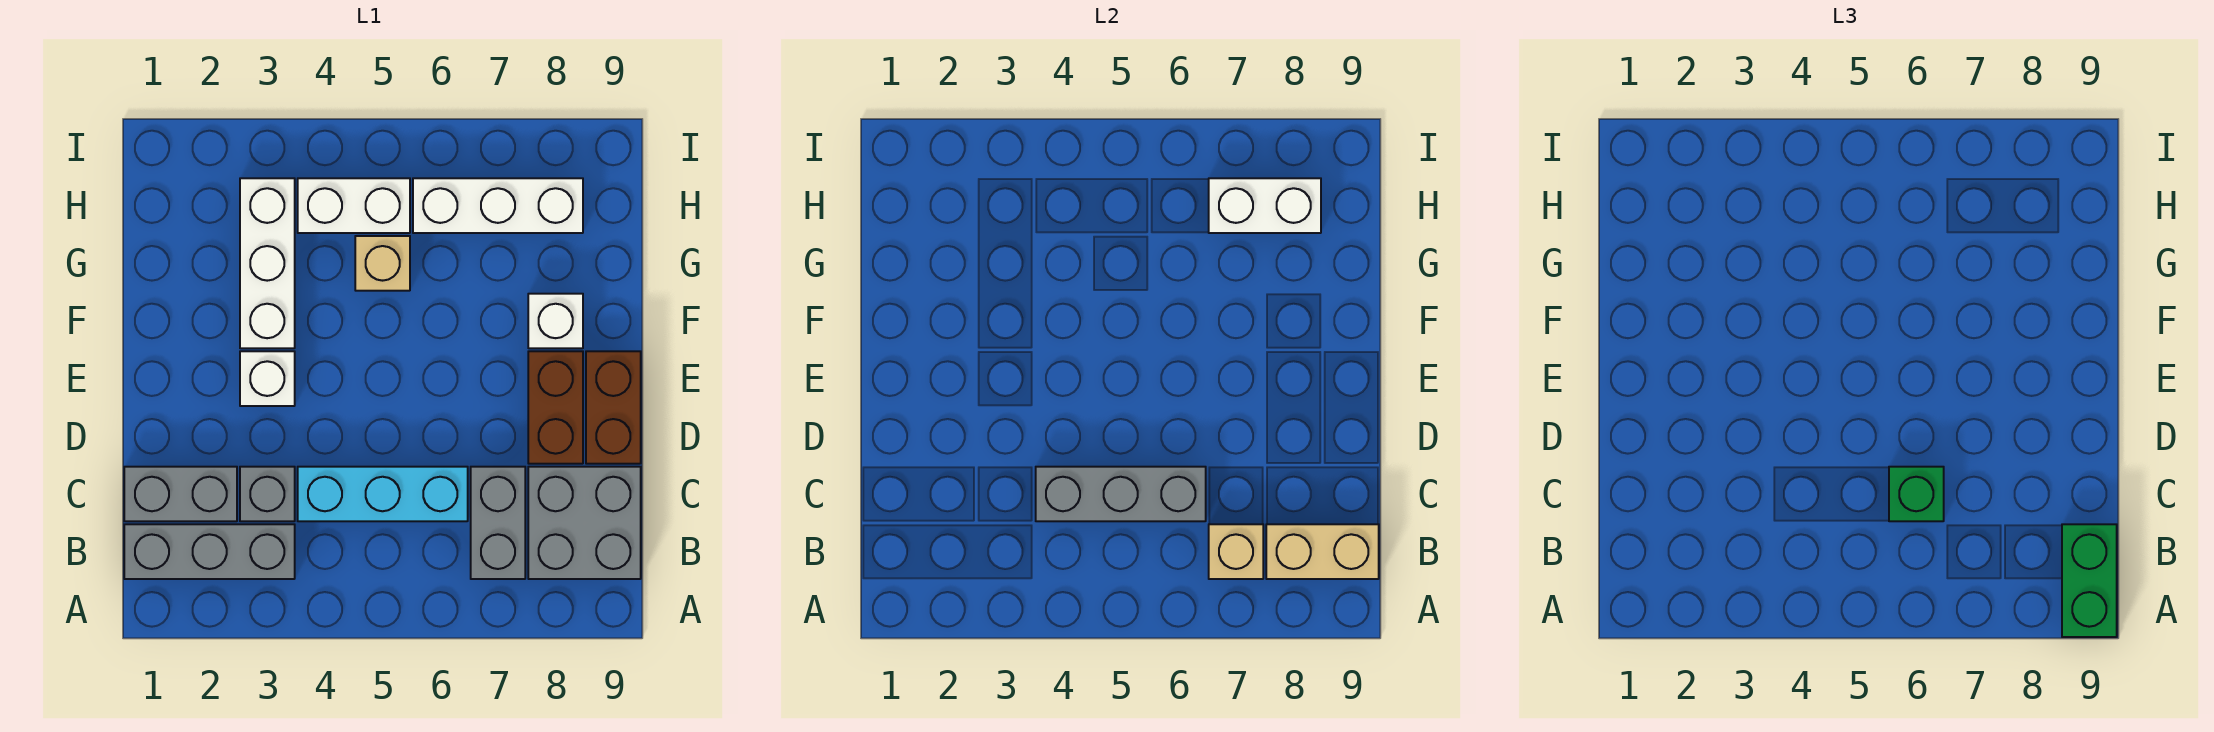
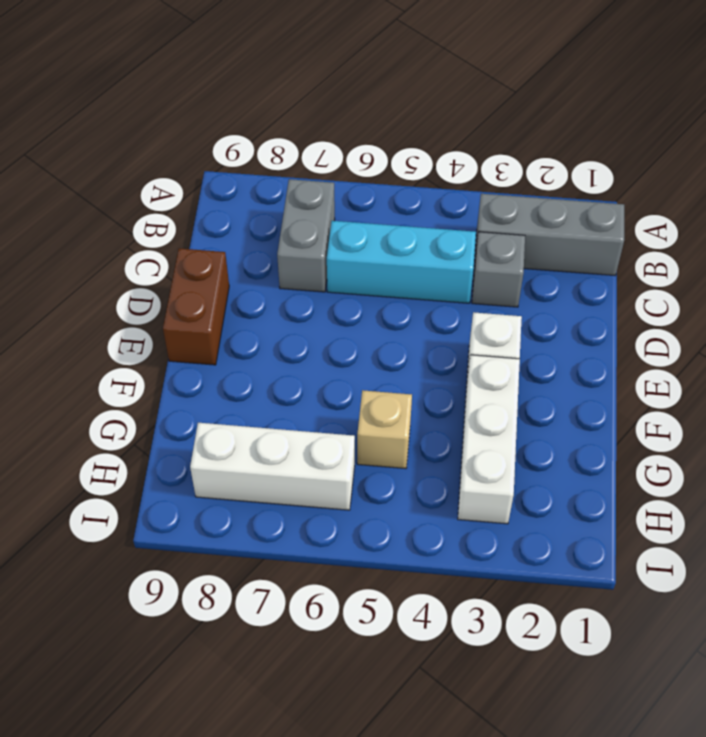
none -> grey 2x2 brick [528,467,641,579]
none -> grey 1x2 brick [124,467,237,521]
none -> brown 1x2 brick [528,351,583,464]

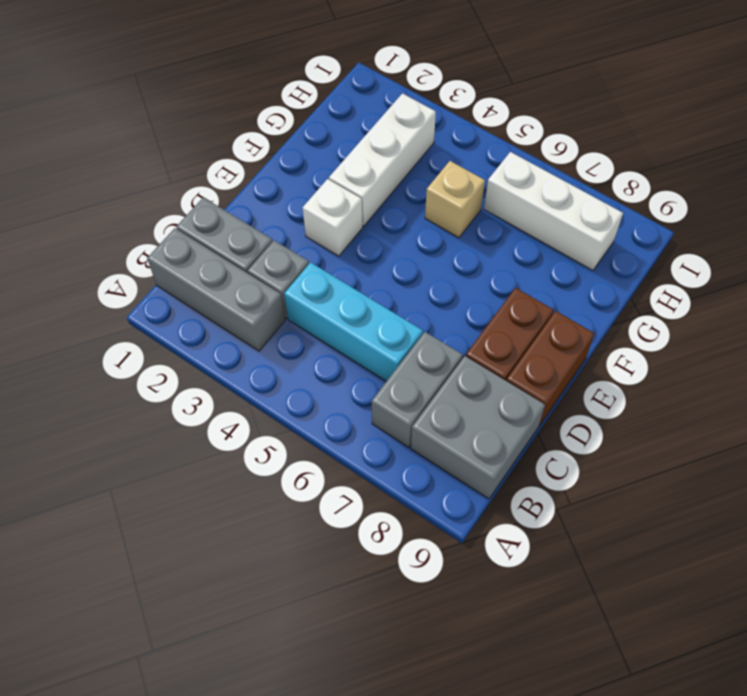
none -> white 1x1 brick [528,294,583,348]
none -> white 1x2 brick [298,178,410,233]
none -> tan 1x1 brick [1209,524,1263,579]

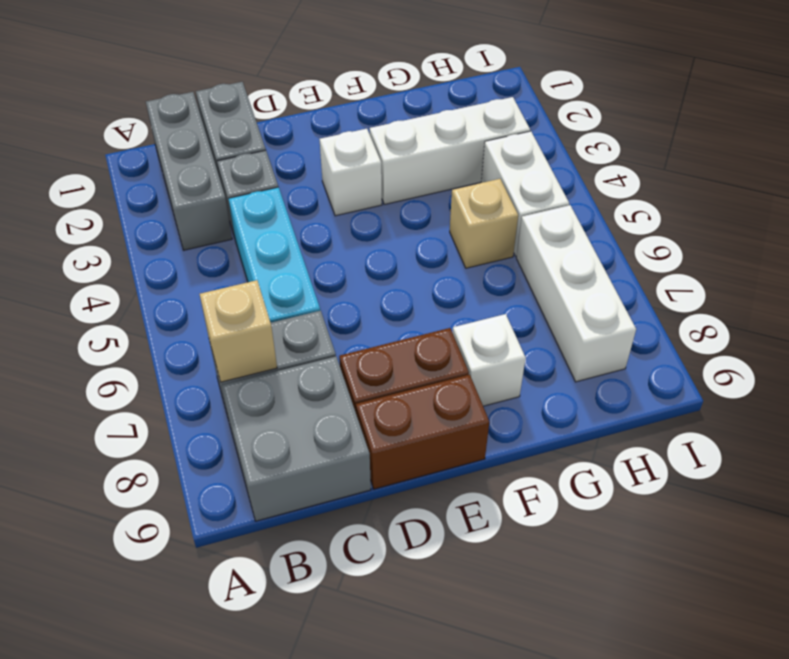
none -> tan 1x2 brick [1266,524,1379,579]
none -> grey 1x3 brick [1036,467,1206,521]
none -> white 1x2 brick [1209,178,1321,233]

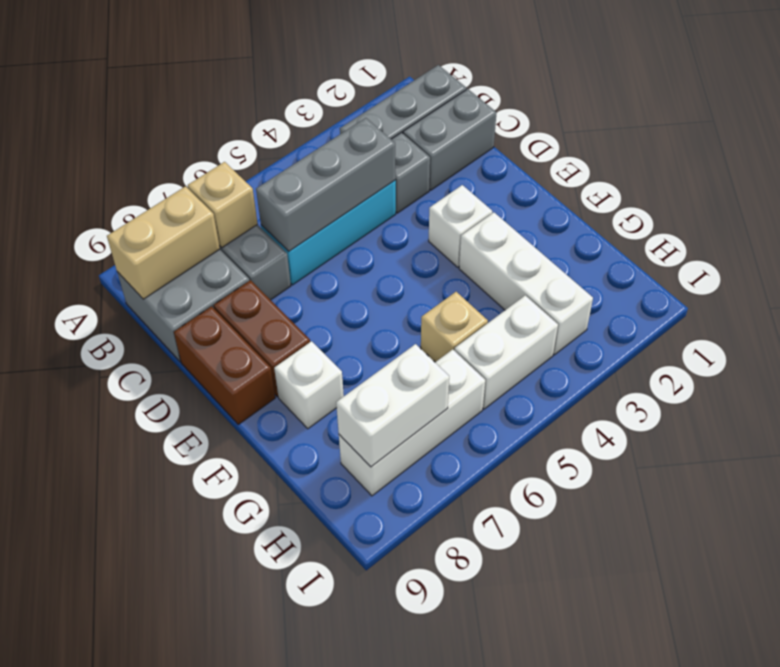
none -> green 1x2 brick [2062,524,2117,637]
none -> green 1x1 brick [1889,467,1944,521]

